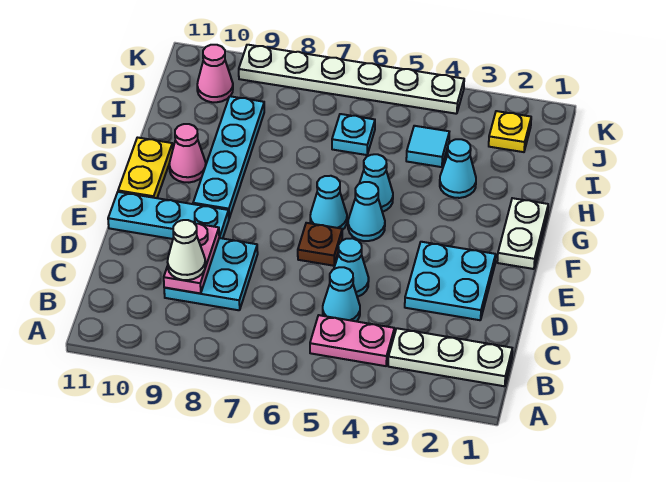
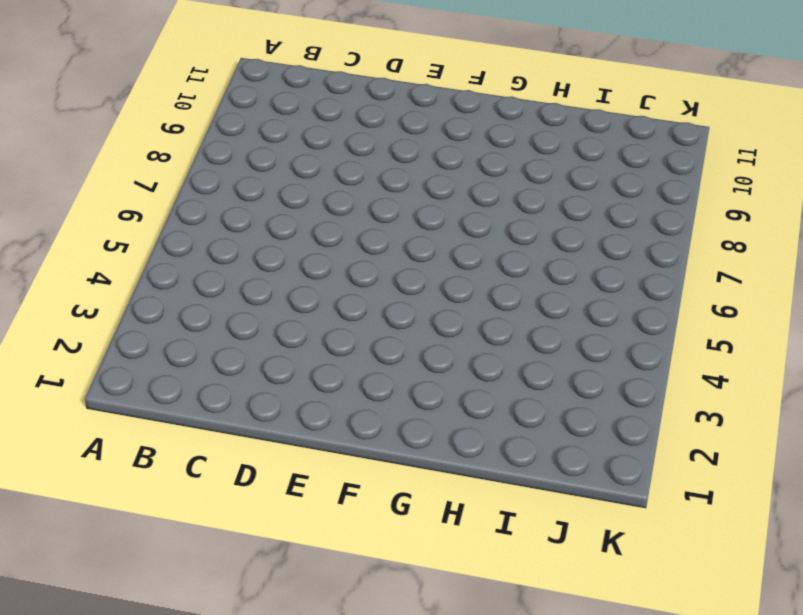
none -> white 1x3 plate [388,328,512,386]
none -> pink 1x2 plate [310,315,394,366]
none -> cyan 1x1 cone [323,267,360,321]

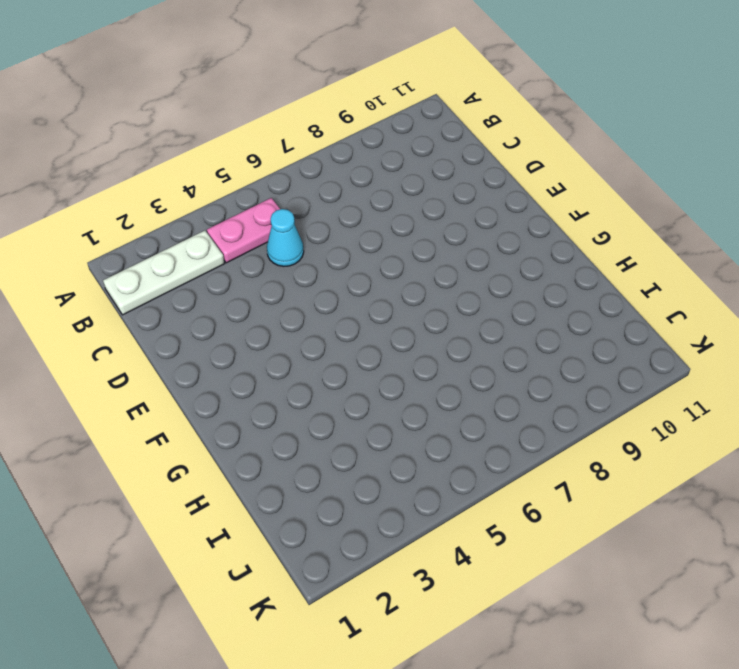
none -> cyan 2x2 plate [164,238,258,310]
none -> cyan 2x2 plate [405,242,496,320]
none -> cyan 1x1 cone [334,238,369,297]

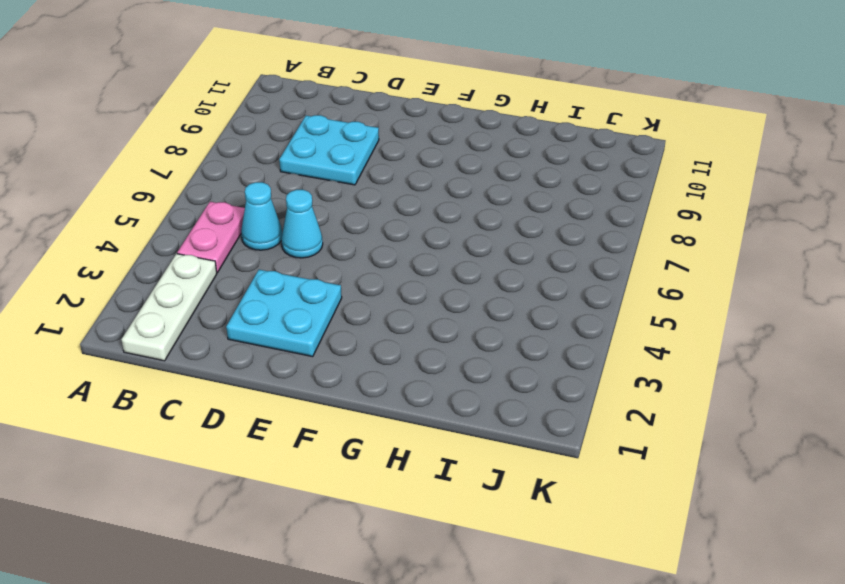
none -> brown 1x1 plate [298,223,342,266]
none -> cyan 1x3 plate [108,192,229,239]
none -> white 1x2 plate [497,198,548,269]

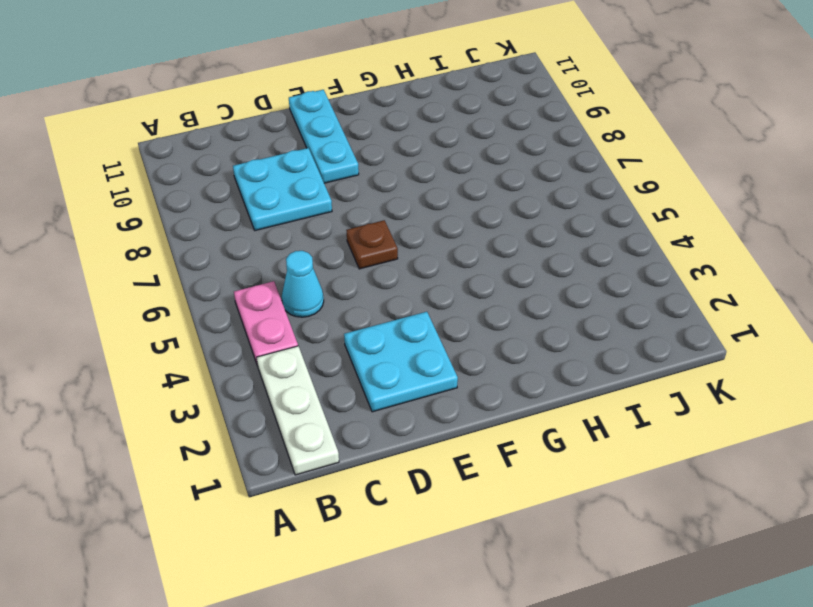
none -> cyan 1x1 cone [334,238,369,297]
none -> white 1x2 plate [497,198,548,269]
none -> cyan 1x1 cone [348,182,385,241]

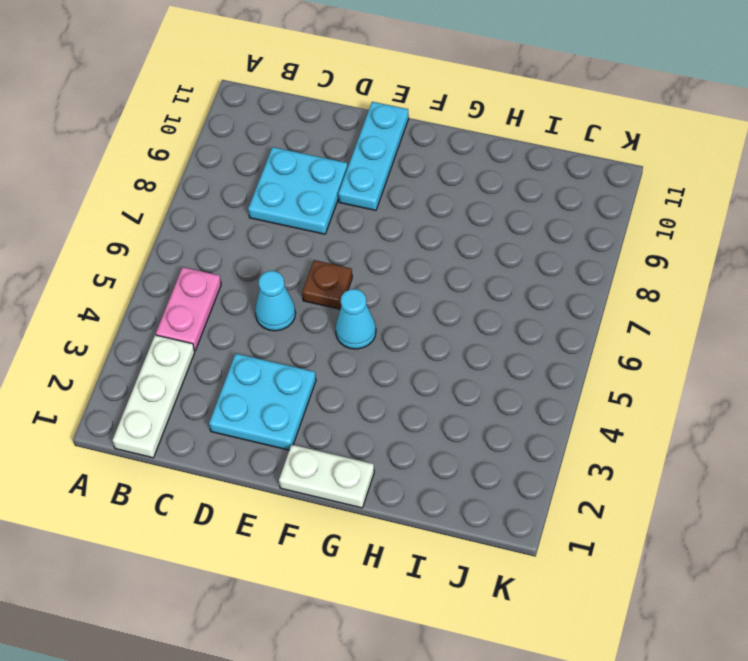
none -> cyan 1x1 cone [323,267,360,321]
none -> cyan 1x1 cone [310,176,347,230]
none -> cyan 1x4 plate [193,96,264,218]

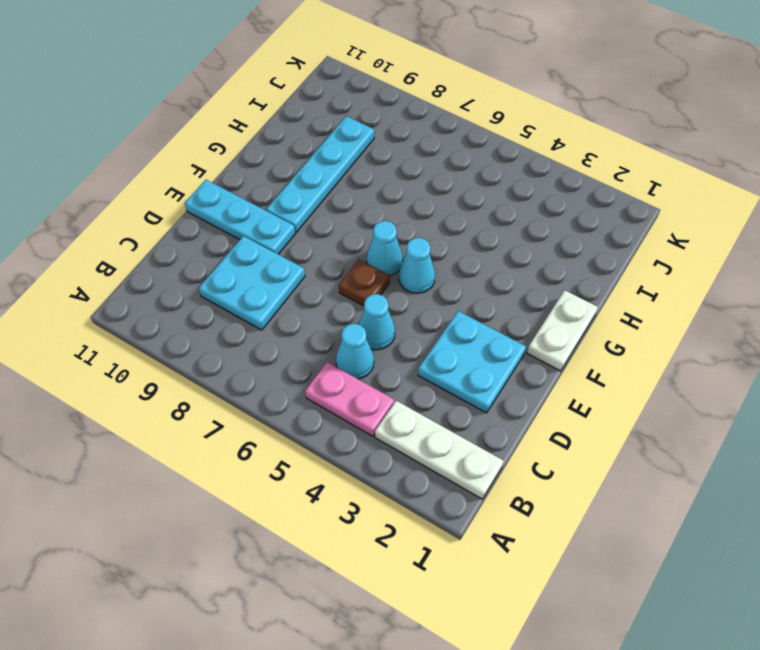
none -> yellow 1x2 plate [118,138,173,198]
none -> cyan 1x1 cone [359,154,393,212]
none -> pink 1x1 cone [169,124,206,183]

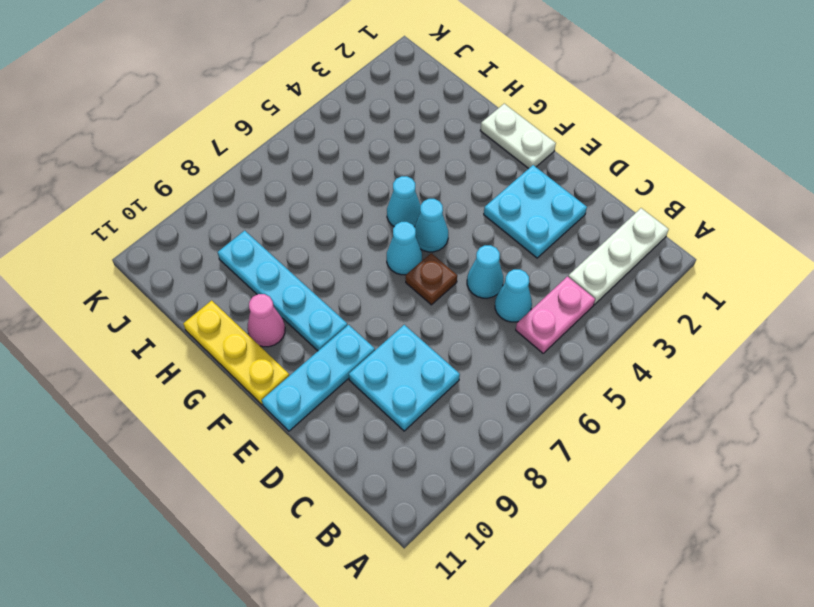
yellow 1x3 plate [183,300,289,405] -> yellow 1x2 plate [118,138,173,198]
none -> cyan 1x1 cone [440,139,476,198]
none -> cyan 1x1 tile [406,126,449,167]
none -> cyan 1x1 plate [332,114,375,155]

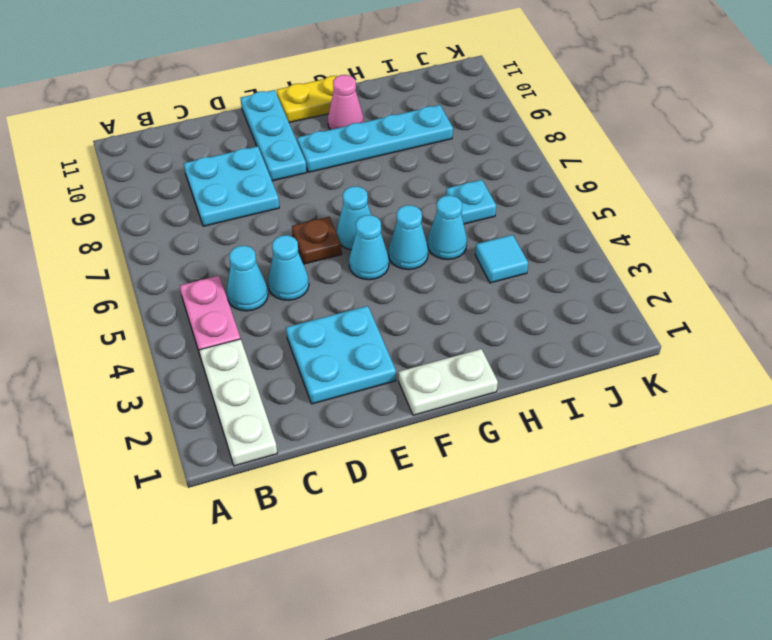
cyan 1x1 cone [428,195,467,259] -> cyan 1x1 cone moved to [440,139,476,198]
none -> yellow 1x1 plate [489,111,531,152]
none -> pink 1x1 cone [197,45,233,102]
none -> white 1x6 plate [239,45,464,114]

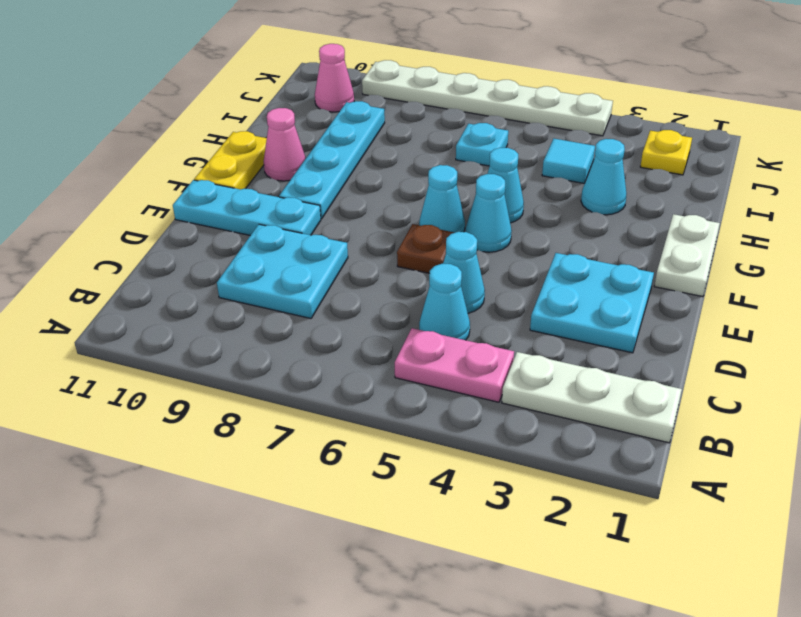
none -> pink 1x2 plate [164,223,219,293]
none -> white 1x1 cone [168,220,205,280]

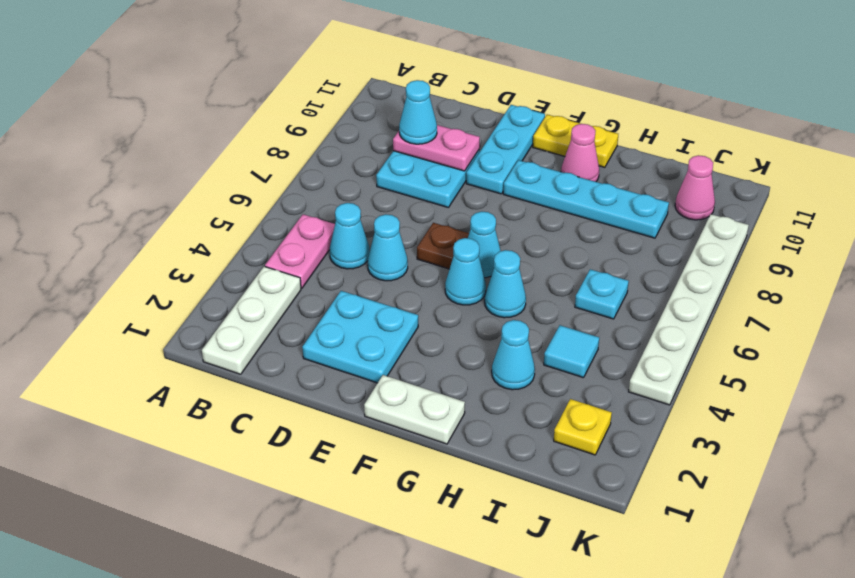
cyan 1x1 cone [399,80,437,144] -> white 1x1 cone [168,220,205,280]

